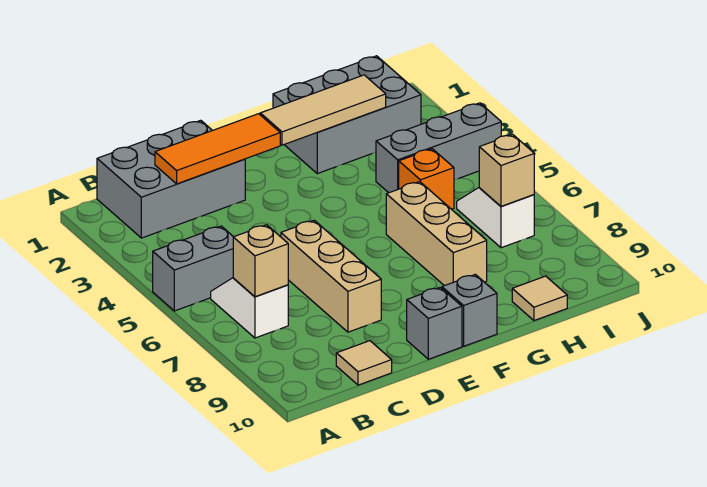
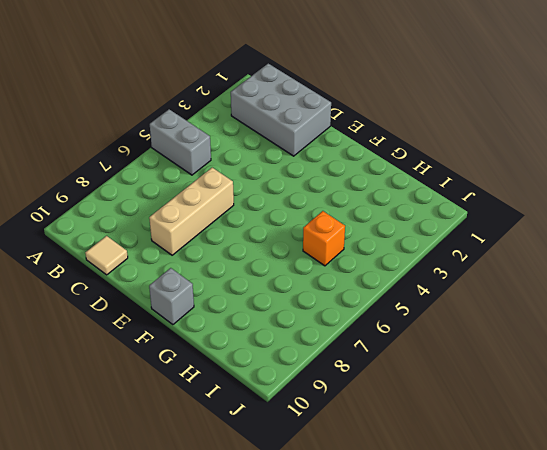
none -> white 1x2 slope [211,278,288,338]
none -> grey 1x1 brick [407,287,462,359]
none -> grey 2x3 brick [273,56,421,174]

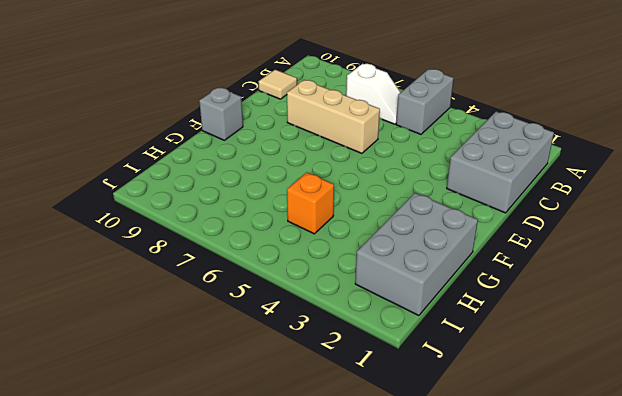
none -> grey 1x1 brick [407,287,462,359]
none -> tan 1x3 brick [386,182,487,286]
none -> grey 1x3 brick [376,103,501,193]

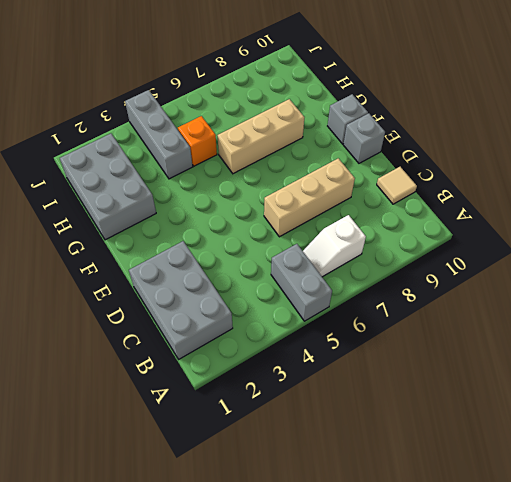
none -> tan 1x1 tile [512,276,567,321]
none -> white 1x2 slope [457,188,534,248]
none -> tan 1x1 brick [233,225,288,297]

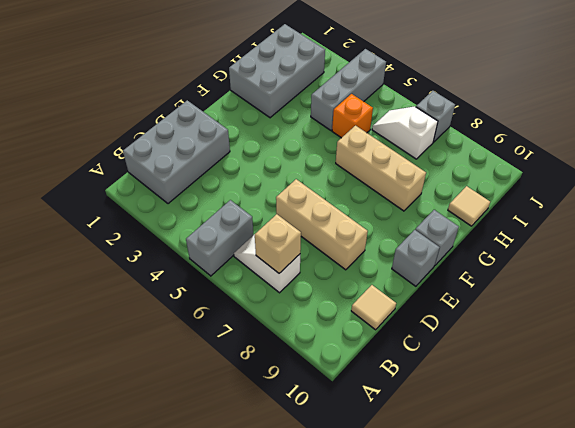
grey 1x1 brick [416,91,455,142] -> none
none -> orange 1x3 tile [155,114,280,184]
none -> tan 1x3 tile [260,75,386,145]
none -> tan 1x1 brick [479,134,534,206]

